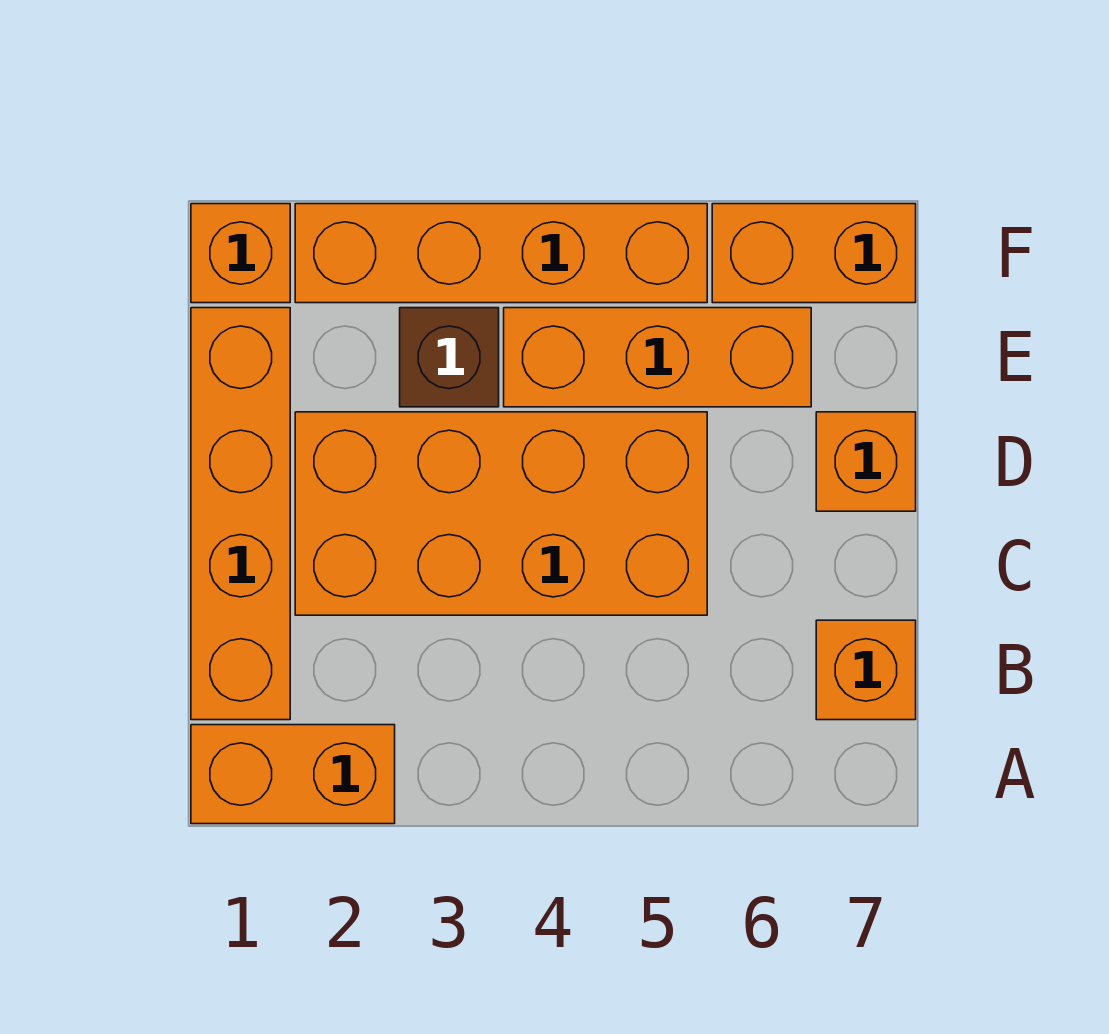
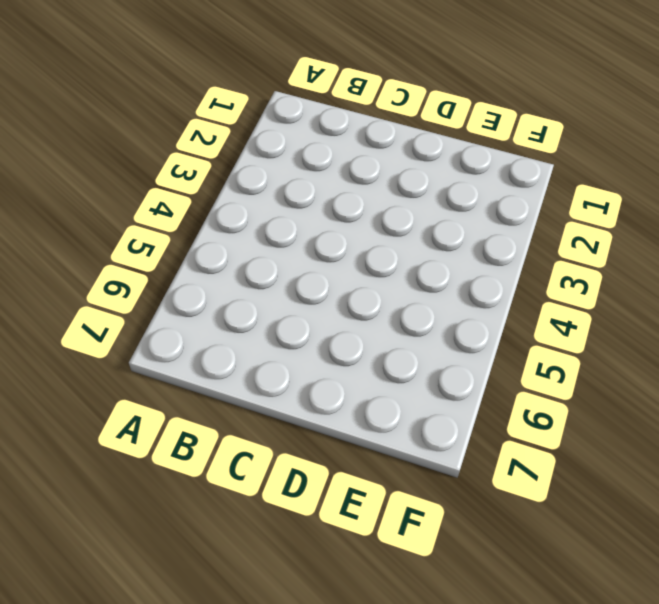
none -> orange 1x2 brick [191,725,395,824]
none -> orange 1x4 brick [191,308,290,720]

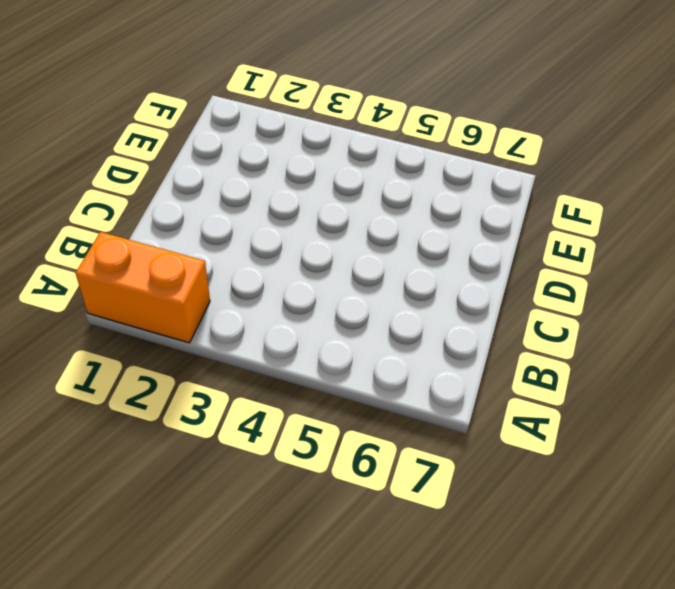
none -> orange 1x4 brick [191,308,290,720]
none -> orange 1x1 brick [816,620,916,720]

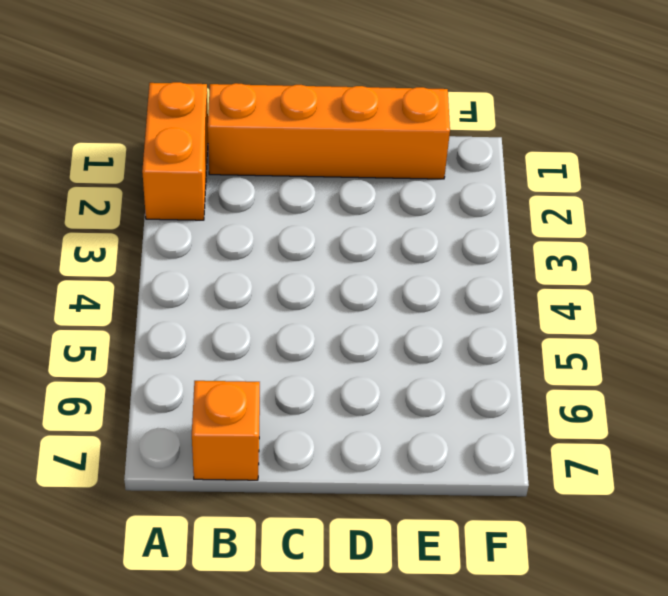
none -> orange 2x4 brick [295,412,707,615]
none -> orange 1x1 brick [816,412,916,511]

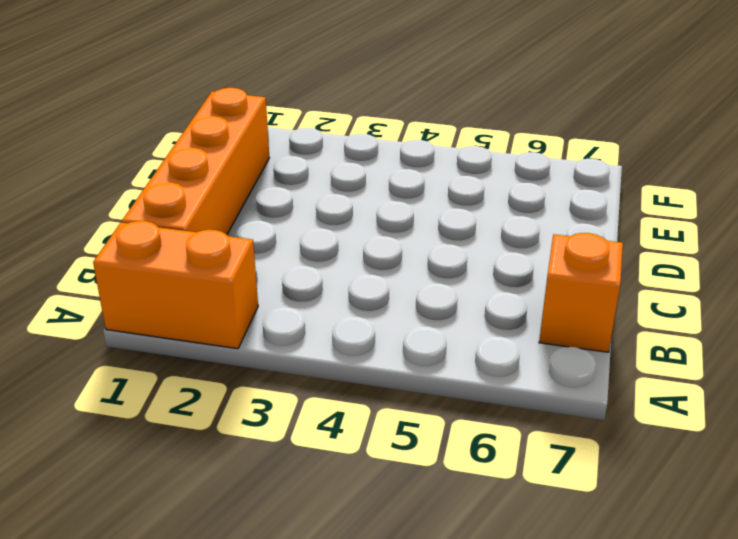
none -> orange 2x4 brick [295,412,707,615]
none -> orange 1x1 brick [816,412,916,511]

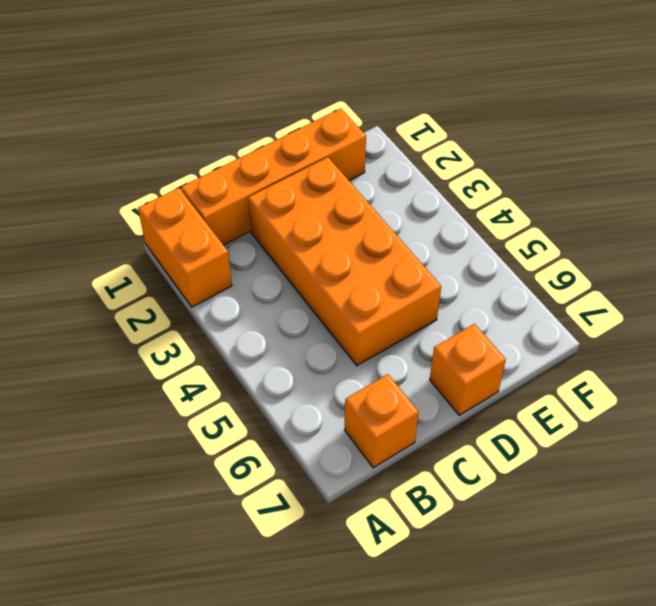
none -> brown 1x1 brick [400,308,499,407]
none -> orange 1x3 brick [504,308,811,407]

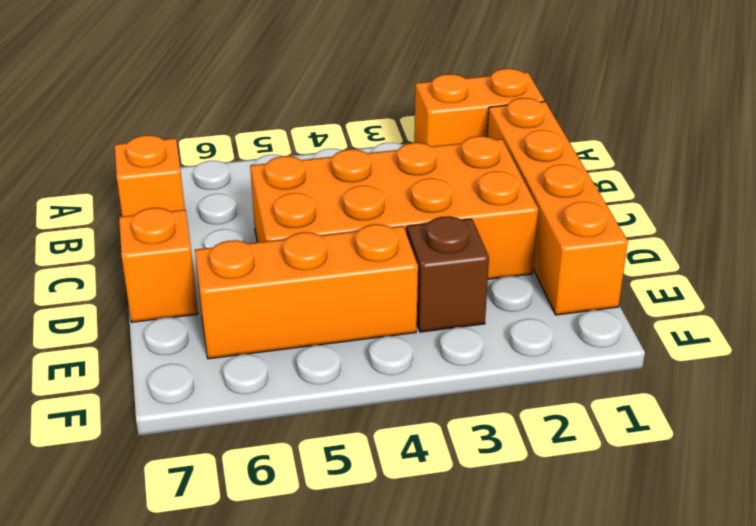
none -> orange 1x1 brick [191,204,290,303]
none -> orange 1x4 brick [295,204,707,303]

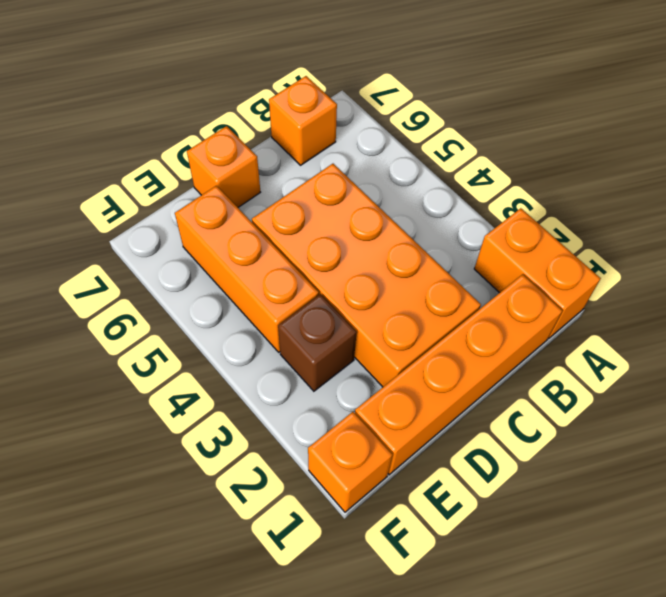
none -> orange 1x4 brick [295,204,707,303]
none -> orange 1x2 brick [712,204,916,303]

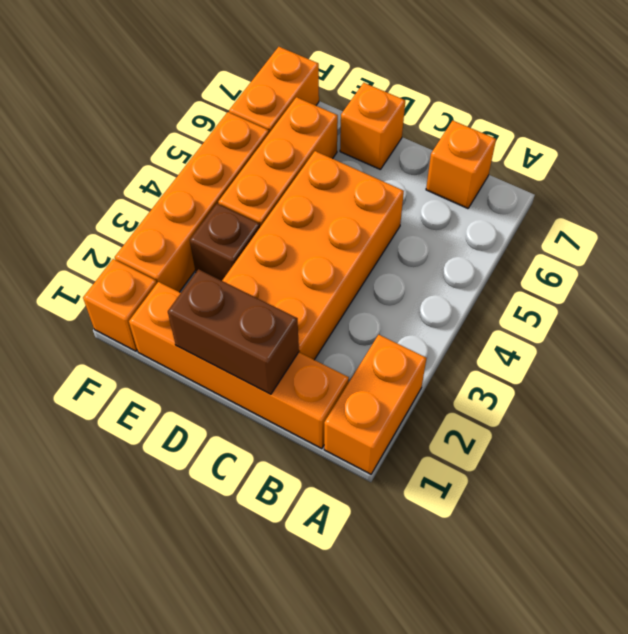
brown 1x2 brick [168,269,299,394] -> none

